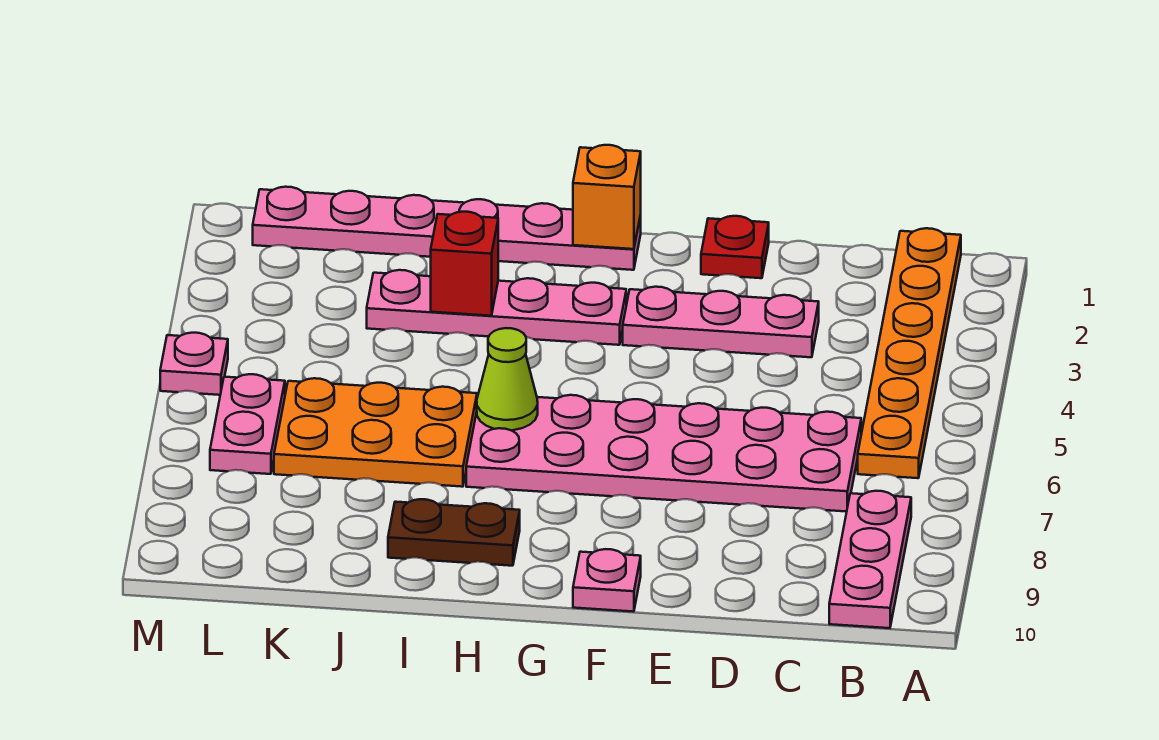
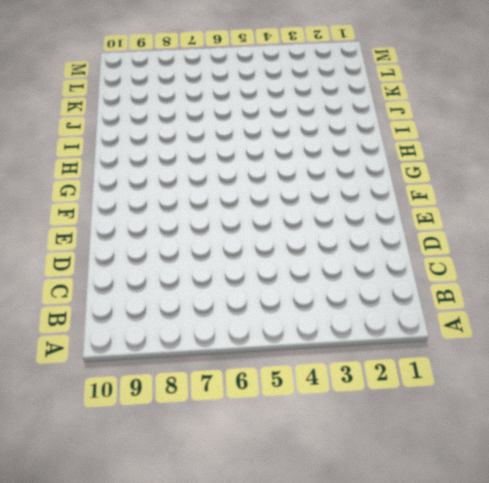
none -> orange 1x6 plate [858,228,961,478]
none -> pink 1x3 plate [829,491,911,628]
none -> pink 2x6 plate [466,395,861,512]

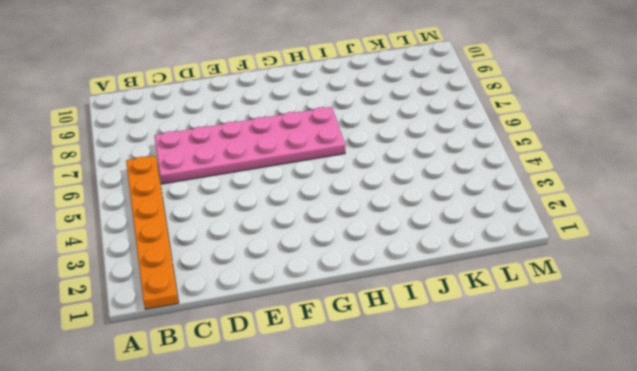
none -> pink 1x3 plate [829,491,911,628]
none -> pink 1x3 plate [623,287,819,357]
none -> red 1x1 plate [701,216,769,278]

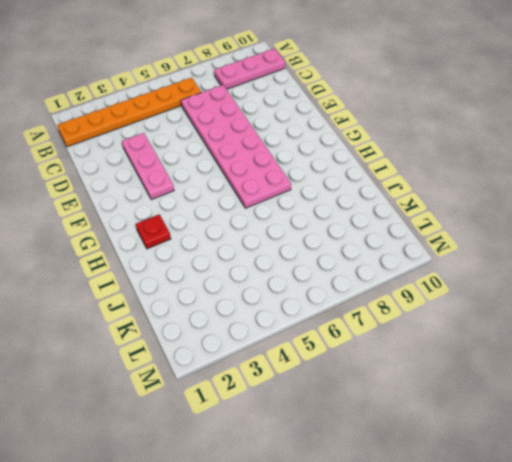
red 1x1 plate [136,214,171,249] -> red 1x1 plate moved to [701,216,769,278]
none -> pink 1x1 plate [573,549,641,612]
none -> pink 1x6 plate [253,187,641,270]
none -> pink 1x4 plate [367,270,626,345]

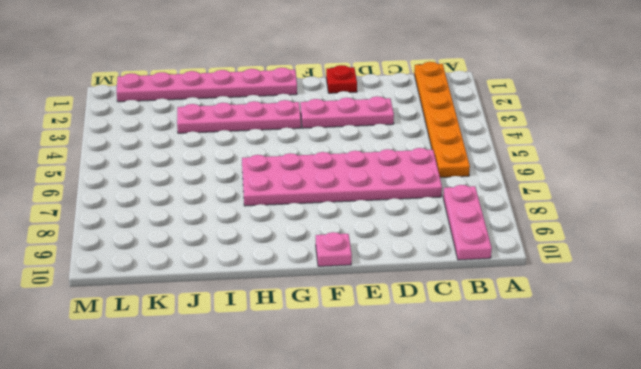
none -> brown 1x2 plate [388,499,520,566]
none -> orange 2x3 plate [274,378,477,487]
none -> pink 1x2 plate [210,374,285,474]

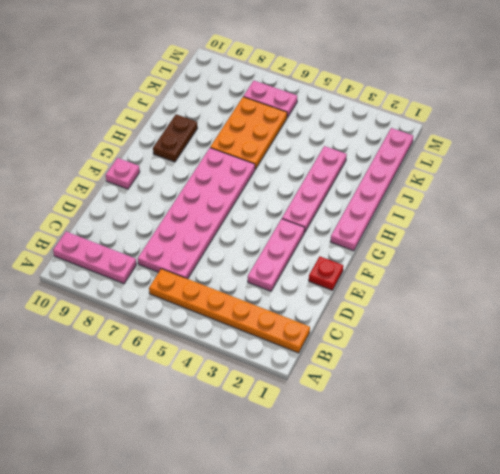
none -> pink 1x1 plate [160,333,228,395]
none -> orange 1x1 brick [573,145,641,249]
none -> lime 1x1 cone [477,328,538,430]

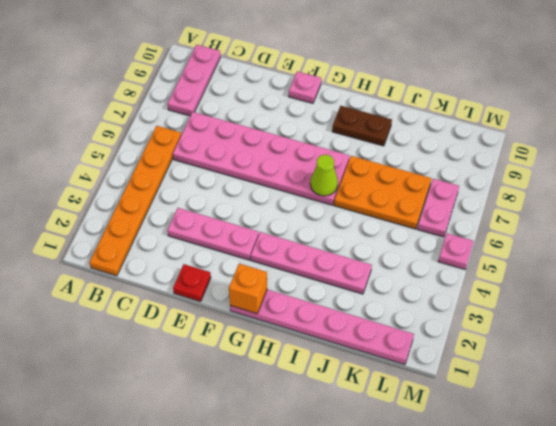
none -> red 1x1 brick [431,212,498,316]

